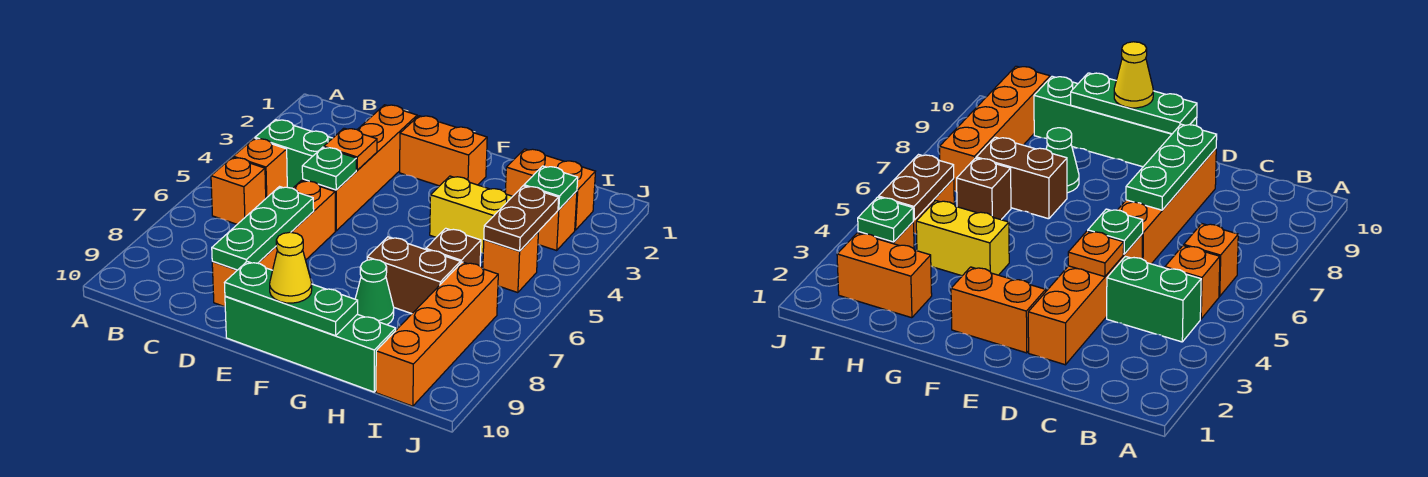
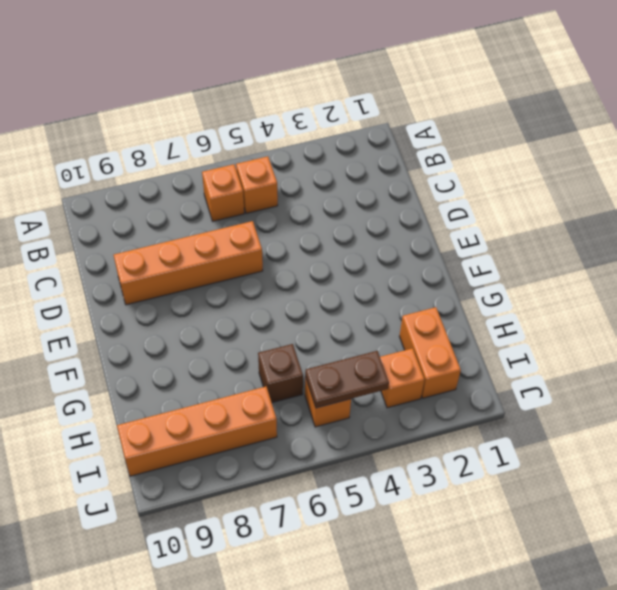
none -> green 1x2 brick [255,120,332,188]
none -> orange 1x4 brick [303,105,417,231]
none -> orange 1x2 brick [400,116,487,186]

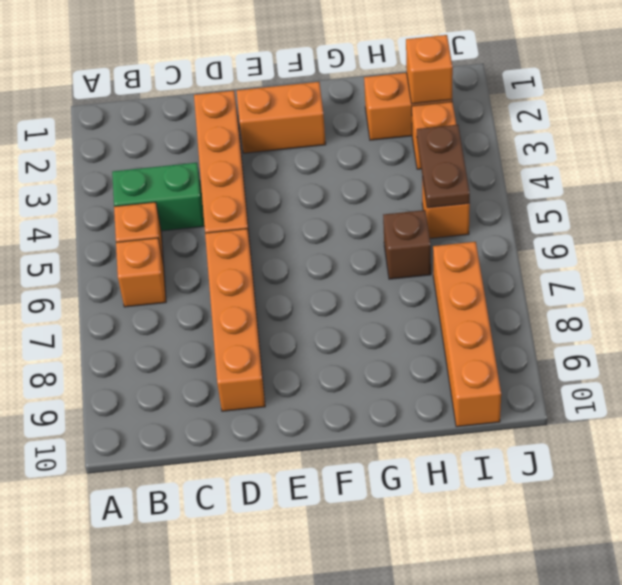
orange 1x1 brick [406,35,453,104] -> none
none -> green 1x4 brick [225,296,396,392]
none -> yellow 1x2 brick [430,176,513,253]
none -> brown 1x2 brick [367,237,460,314]

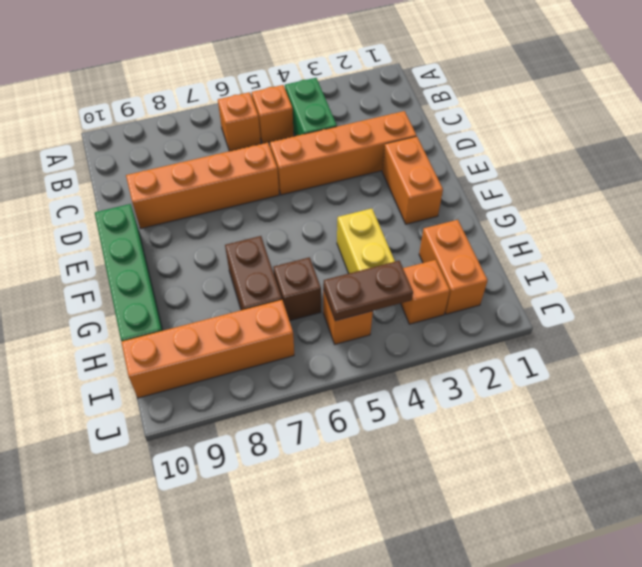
none -> green 1x1 cone [355,259,394,325]
none -> orange 1x1 plate [324,128,377,170]
none -> green 1x1 plate [302,147,356,190]

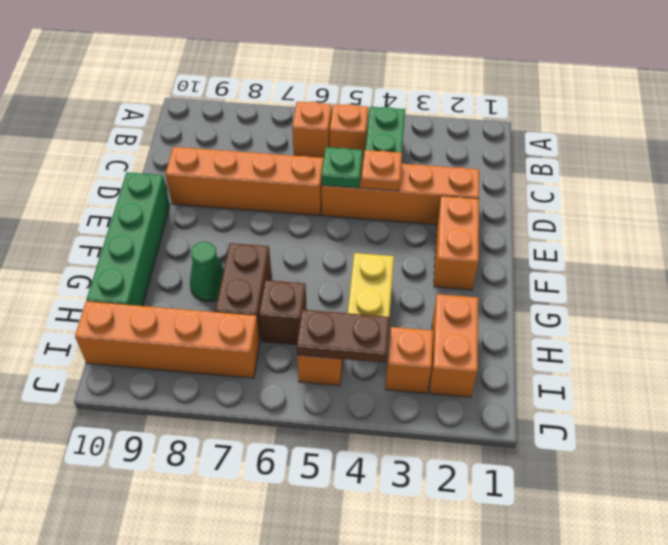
none -> green 1x3 plate [212,187,314,270]
none -> green 1x3 plate [224,262,358,336]
none -> green 1x1 plate [524,166,578,209]

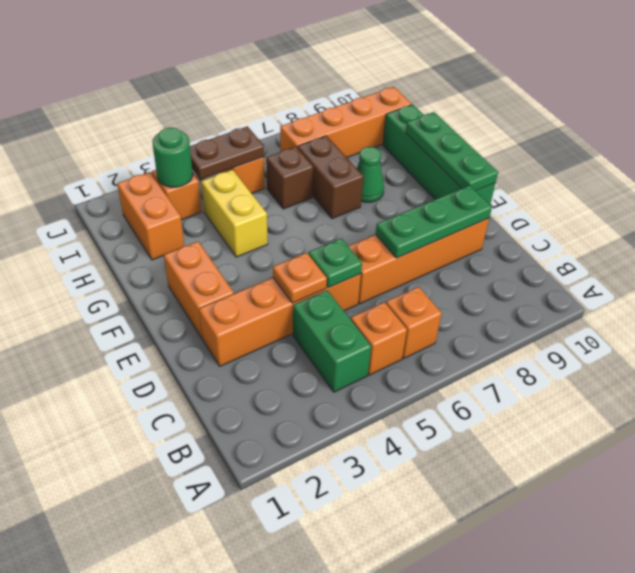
green 1x1 round brick [152,128,193,187] -> green 1x1 plate [524,166,578,209]
none -> yellow 1x1 cone [270,232,312,303]

